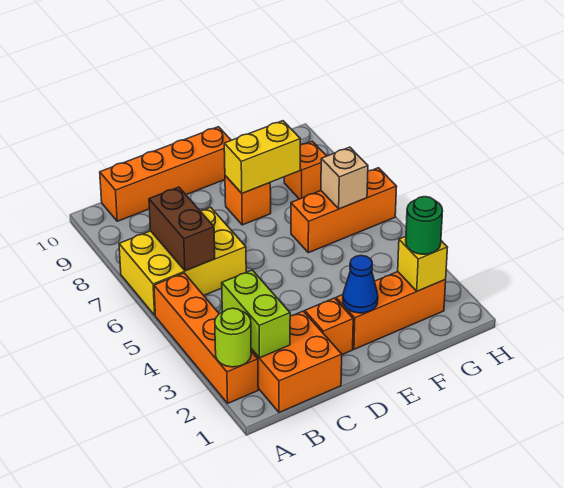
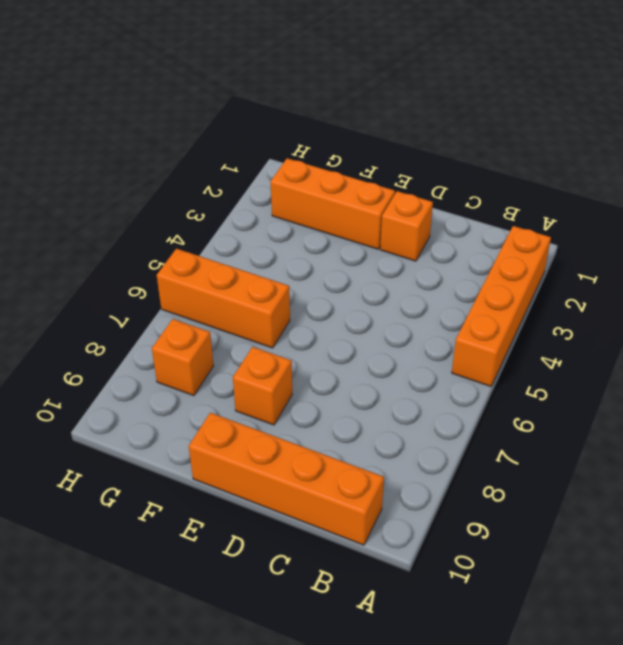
none -> yellow 2x3 brick [119,207,246,315]
none -> orange 2x2 brick [251,311,342,413]
none -> lime 1x1 round brick [215,308,251,367]

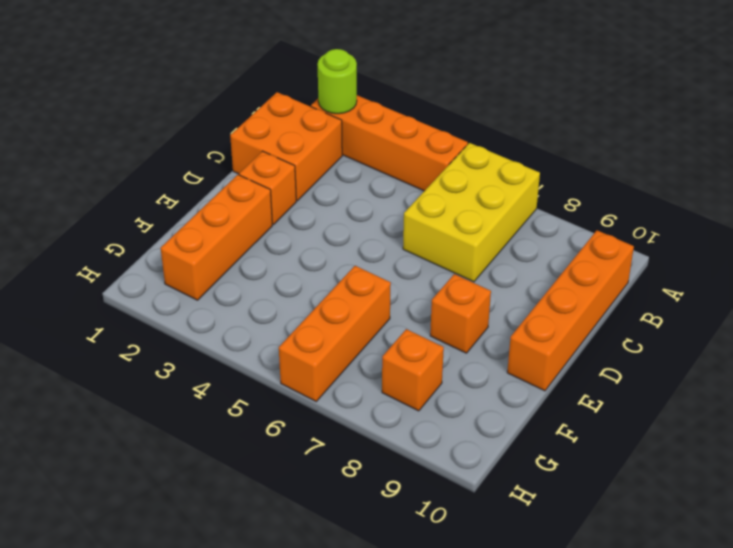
none -> lime 1x2 brick [222,270,290,358]
none -> brown 1x2 brick [149,187,215,271]
none -> blue 1x1 cone [343,256,378,313]

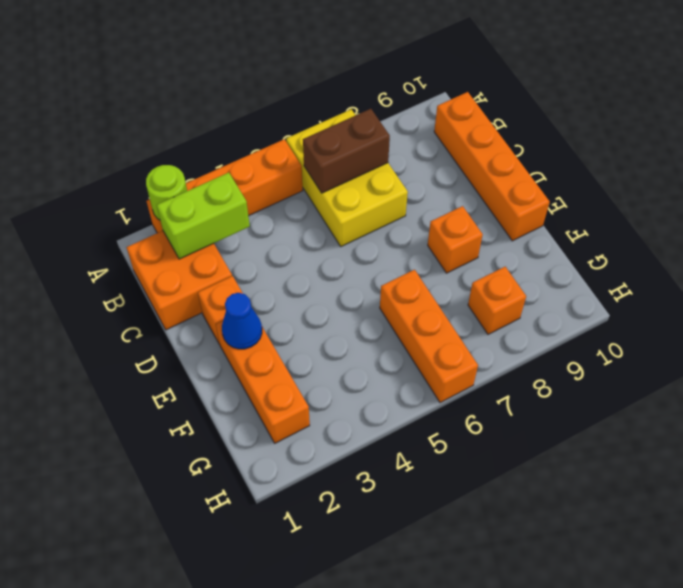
none -> yellow 1x2 brick [224,121,300,193]
none -> yellow 1x1 brick [398,236,448,291]
none -> tan 1x1 brick [321,147,368,209]

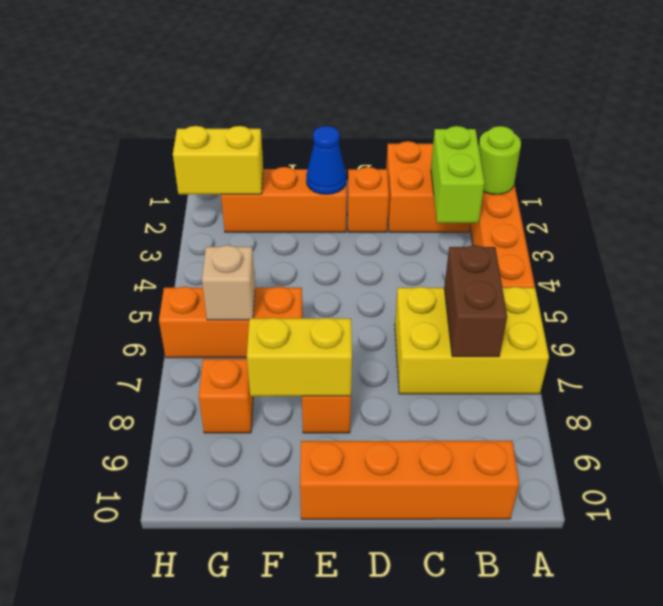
yellow 1x2 brick [173,126,263,194] -> yellow 1x1 brick [398,236,448,291]
none -> green 1x1 round brick [406,197,443,254]

